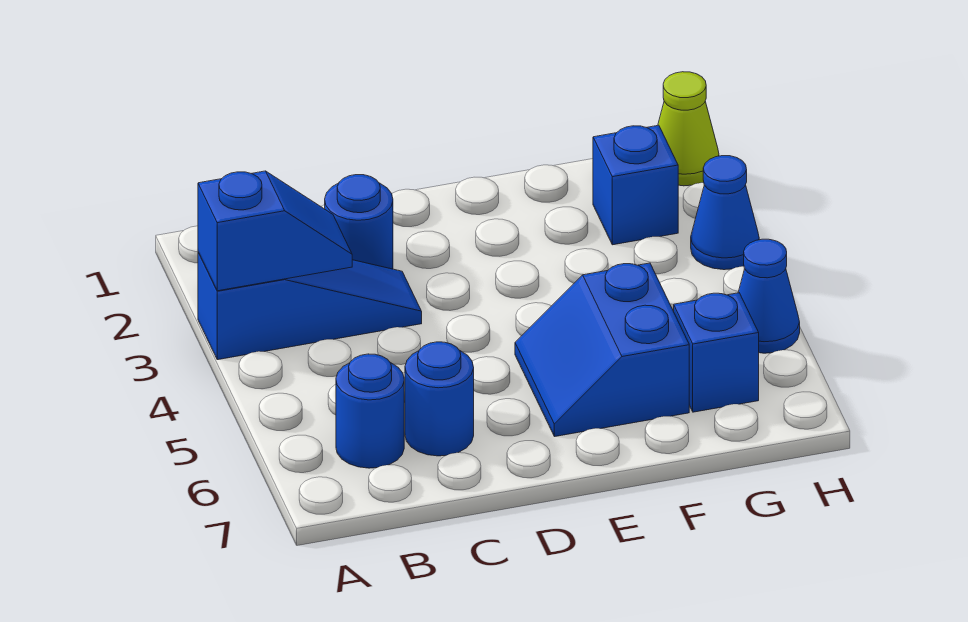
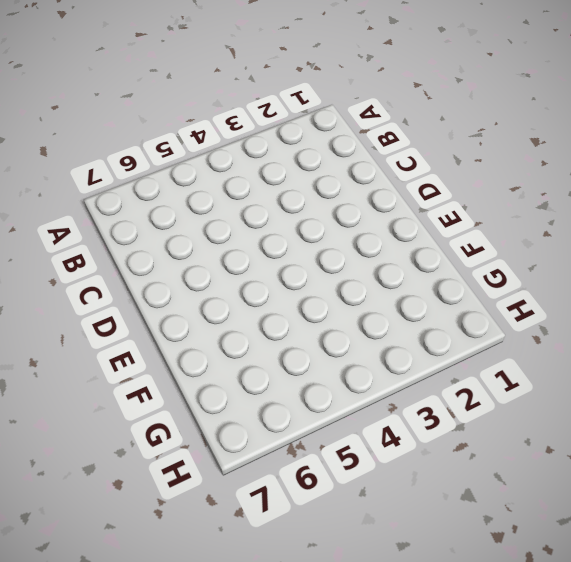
none -> blue 1x3 slope [198,252,422,360]
none -> blue 1x1 round brick [336,354,404,468]

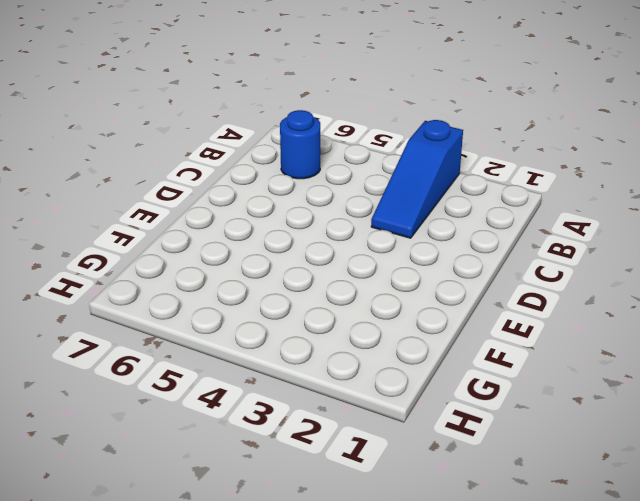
none -> blue 1x1 round brick [325,175,393,269]
none -> blue 1x1 round brick [405,342,474,456]

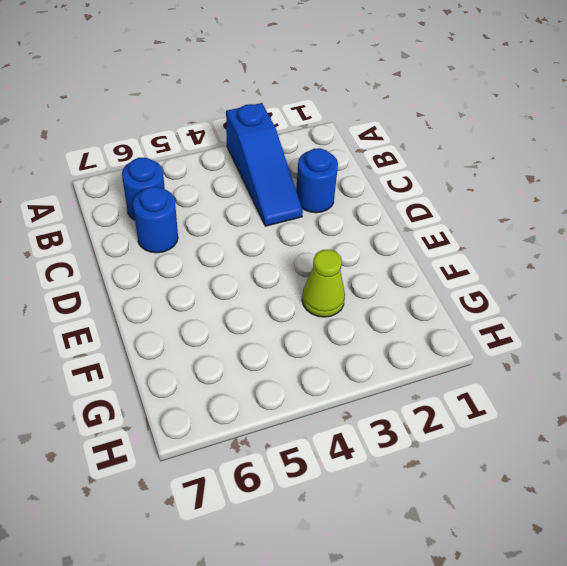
lime 1x1 cone [302,250,345,317] -> lime 1x1 cone moved to [658,72,719,186]
none -> blue 2x2 slope [515,263,689,437]
none -> blue 1x1 brick [593,125,678,245]

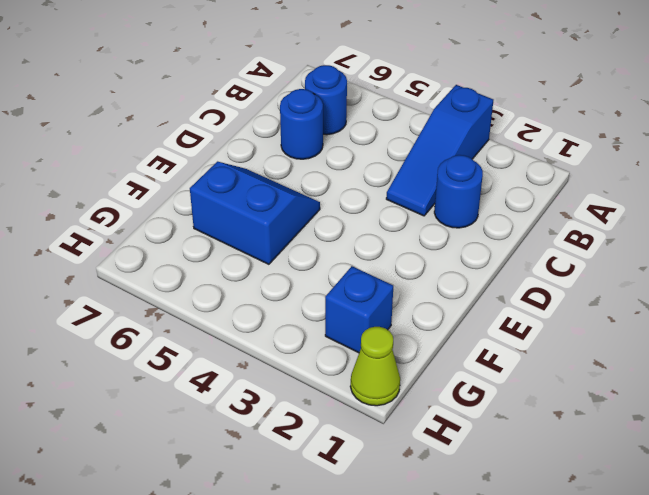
none -> blue 1x1 brick [674,293,759,412]
none -> blue 1x1 cone [691,156,759,270]

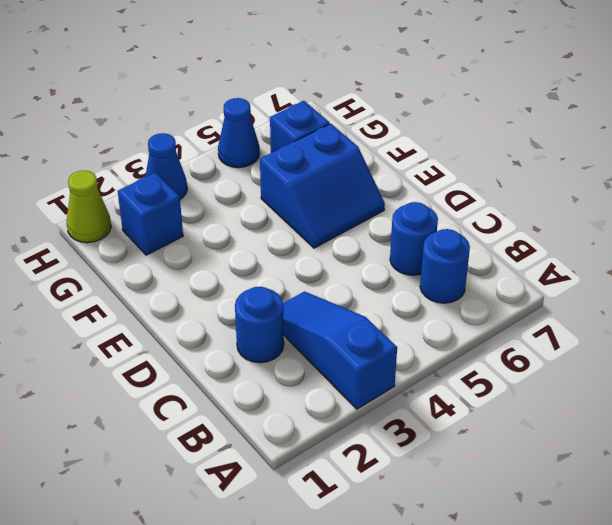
none -> blue 1x2 slope [198,171,352,291]

